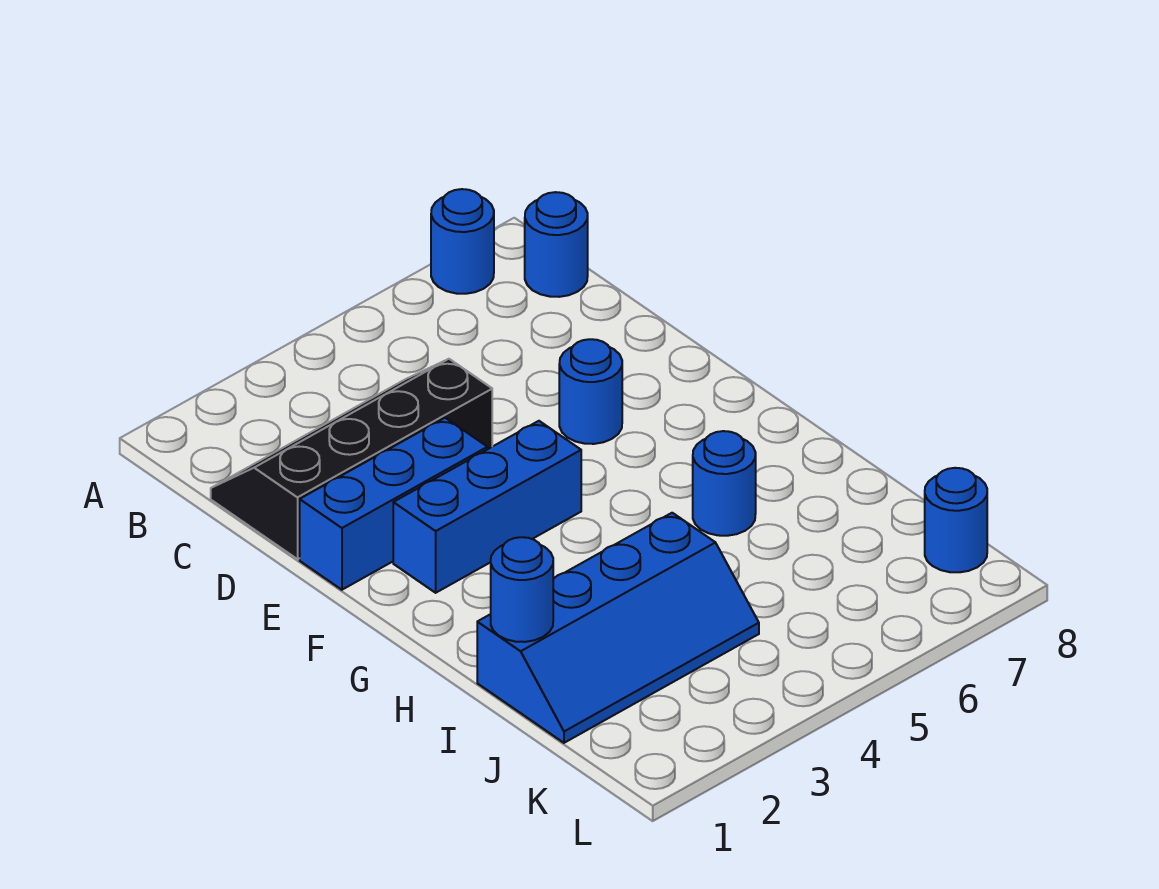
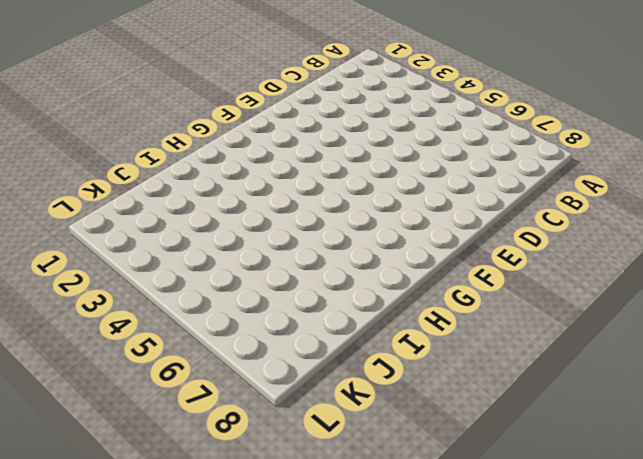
none -> blue 1x1 round brick [431,189,494,294]
none -> blue 1x1 round brick [525,192,588,297]

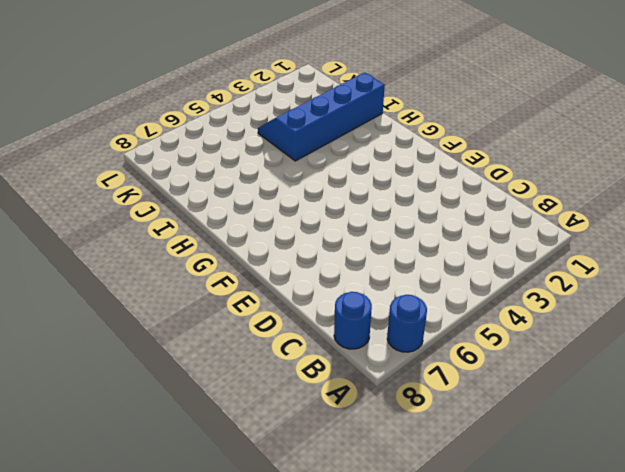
none -> black 2x4 slope [211,359,492,559]
none -> blue 1x3 brick [300,418,488,590]

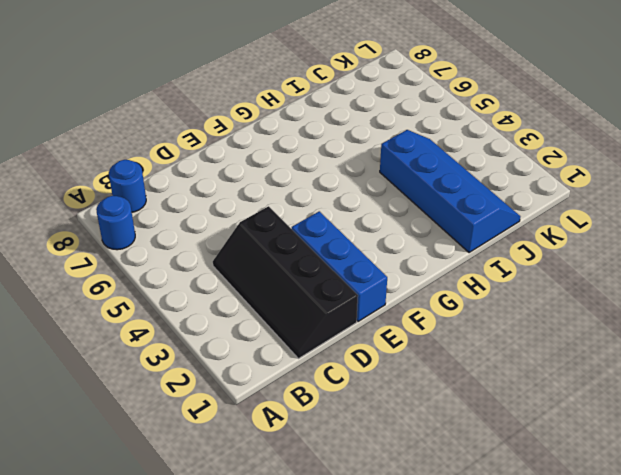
none -> blue 1x1 round brick [559,339,622,444]
none -> blue 1x3 brick [393,421,581,593]

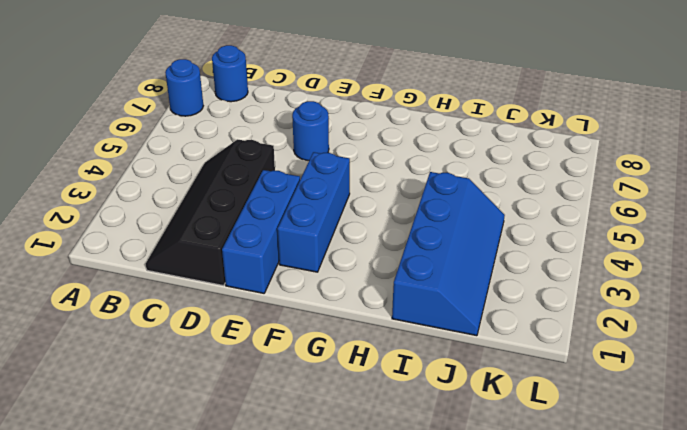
none -> blue 1x1 round brick [693,431,756,536]
none -> blue 1x1 round brick [925,468,987,572]

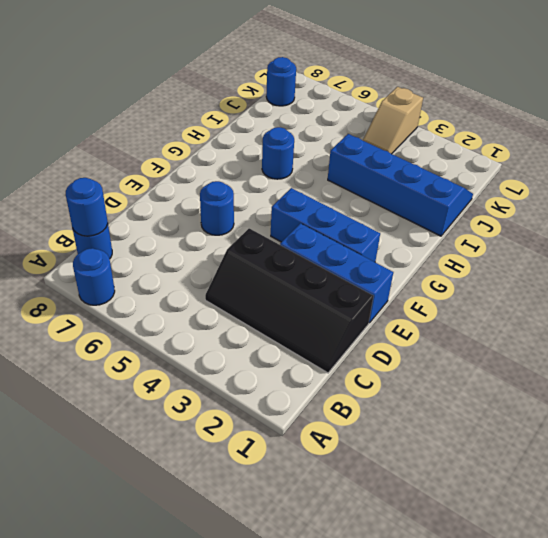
blue 1x1 round brick [66,178,108,236] -> blue 1x1 round brick moved to [491,537,553,642]
tan 1x2 slope [363,87,423,154] -> none

